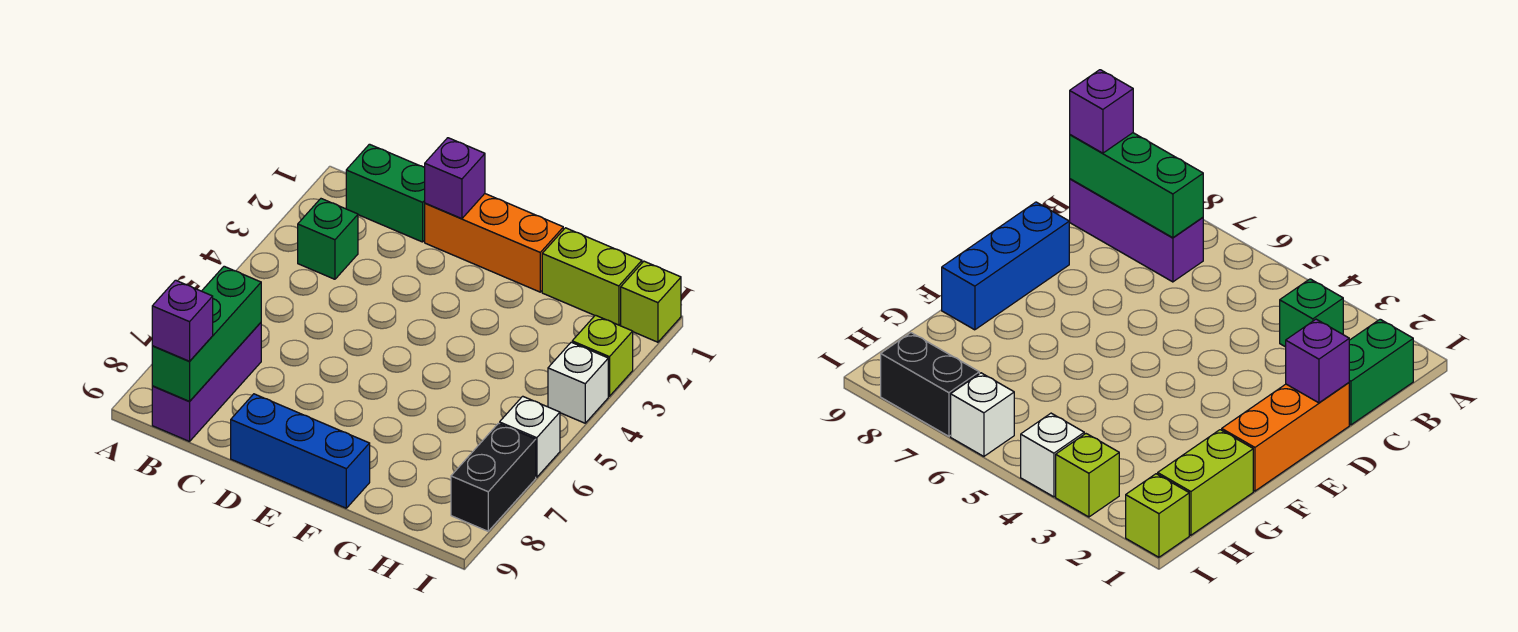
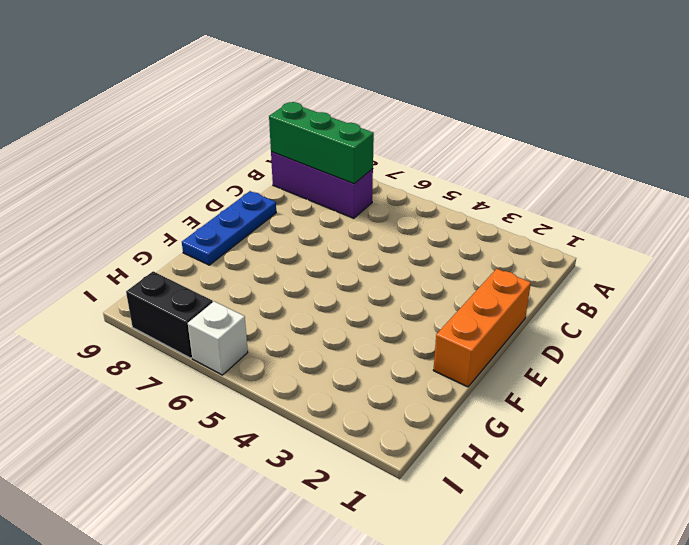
blue 1x3 plate [182,191,276,265] -> blue 1x3 brick [231,394,370,508]
none -> green 1x2 brick [346,144,425,242]
none -> green 1x1 brick [298,199,358,279]
none -> lime 1x2 brick [542,228,642,325]

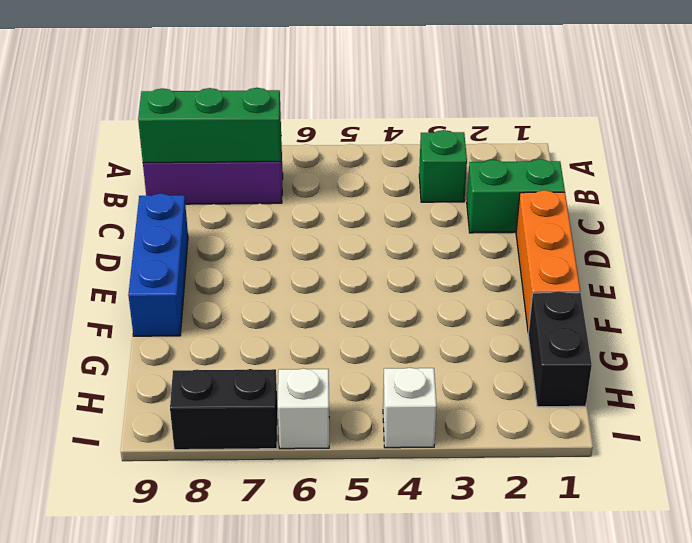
green 1x2 brick [467,159,565,233] -> green 1x2 brick turned to [346,144,425,242]
black 1x2 brick [528,291,592,407] -> lime 1x2 brick [542,228,642,325]
none -> lime 1x1 brick [621,261,681,342]
none -> lime 1x1 brick [572,315,633,396]
none -> purple 1x1 brick [425,138,485,219]

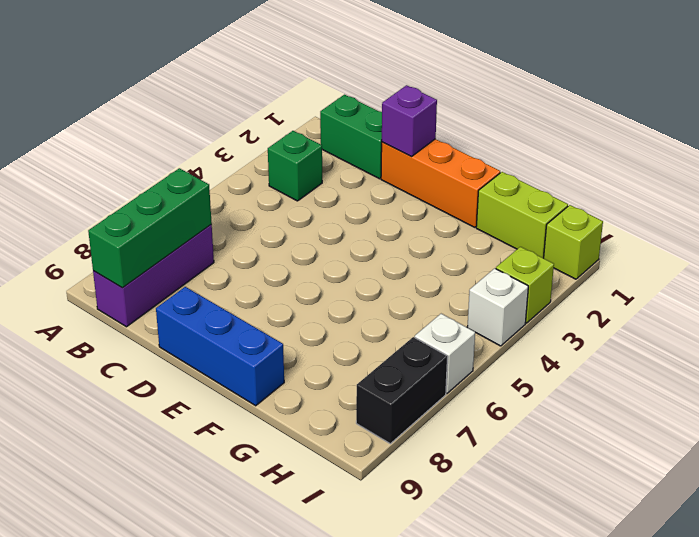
none -> purple 1x1 brick [152,280,213,361]

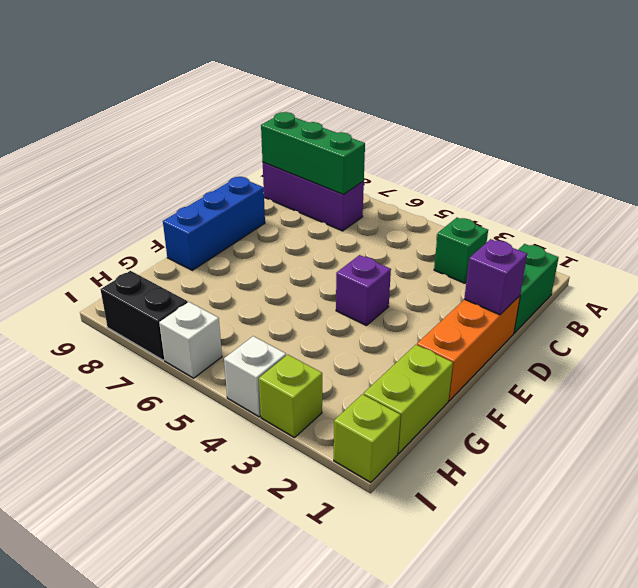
purple 1x1 brick [336,255,391,326] -> purple 1x1 brick moved to [152,280,213,361]

